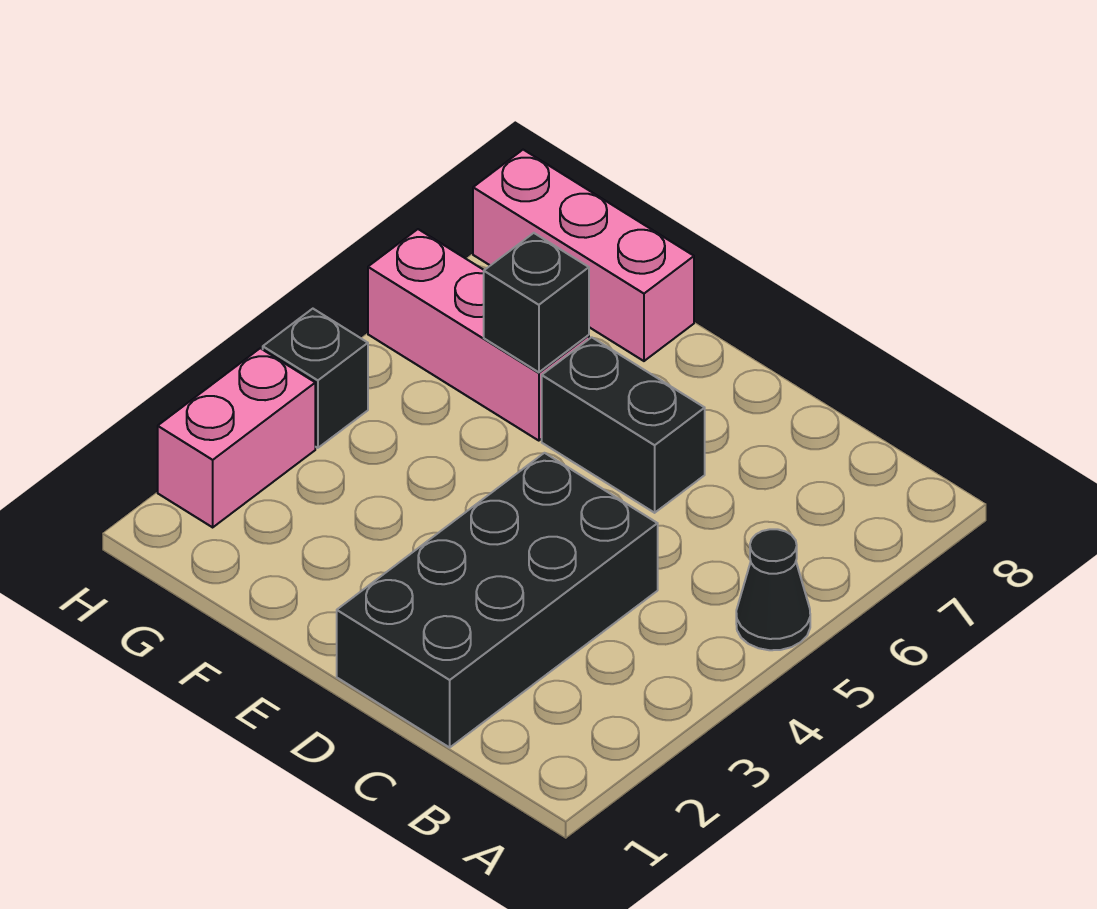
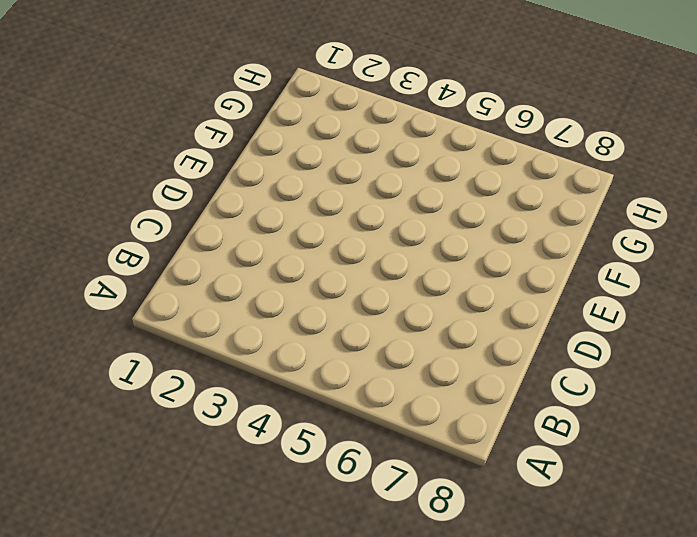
none -> black 1x1 cone [736,529,810,650]
none -> black 2x4 brick [337,453,658,747]

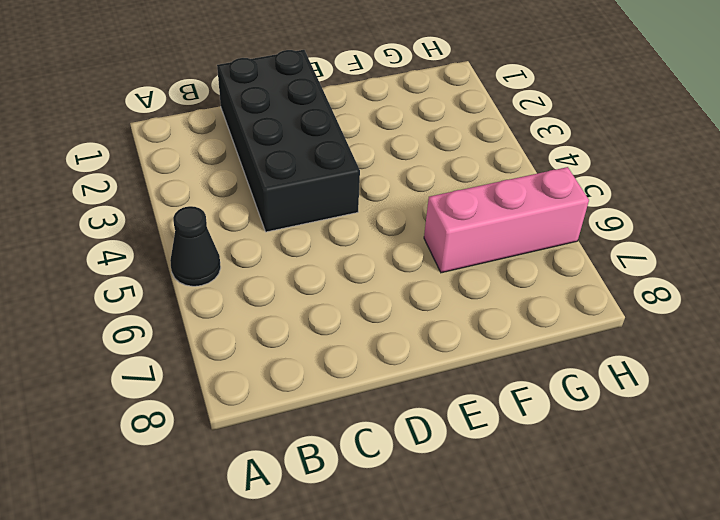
none -> black 1x2 brick [542,337,705,513]
none -> pink 1x3 brick [473,150,694,361]

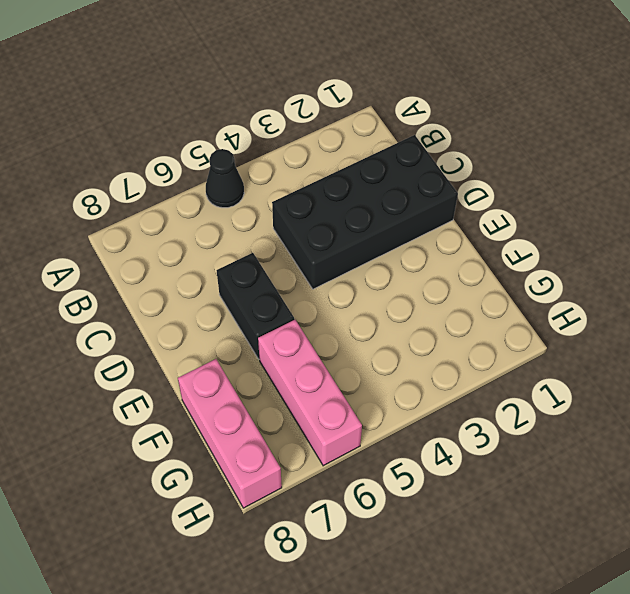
none -> pink 1x2 brick [158,348,315,527]
none -> black 1x1 brick [263,309,368,448]

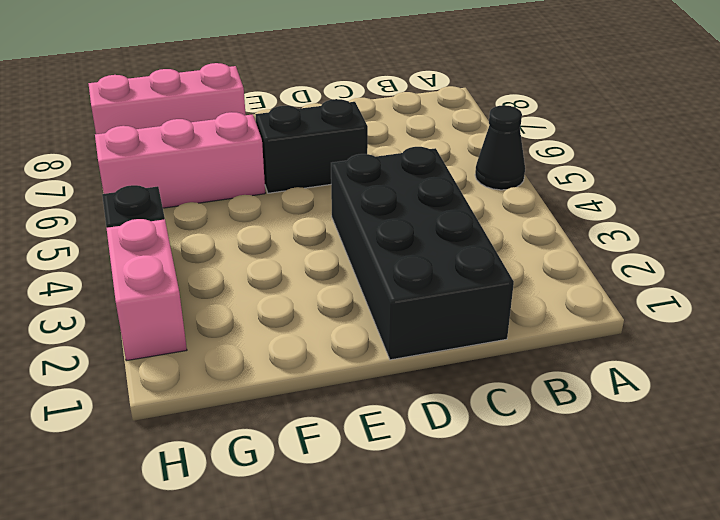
none -> black 1x1 brick [484,233,589,372]

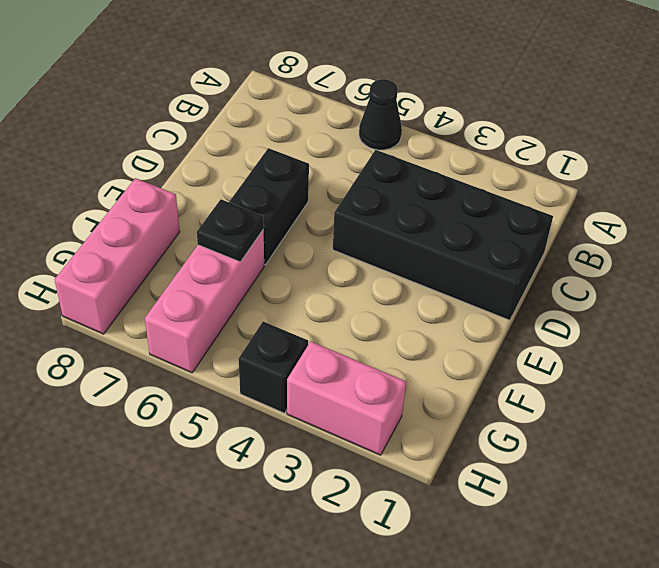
black 1x1 plate [197,199,264,262] -> black 1x1 brick [484,233,589,372]

